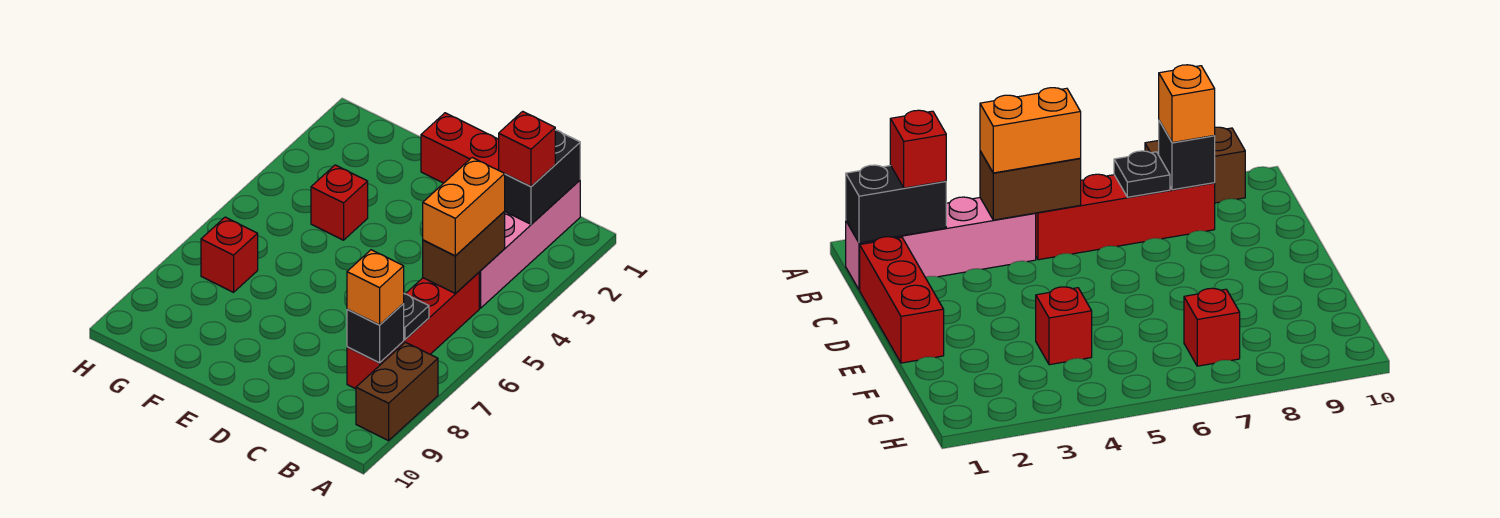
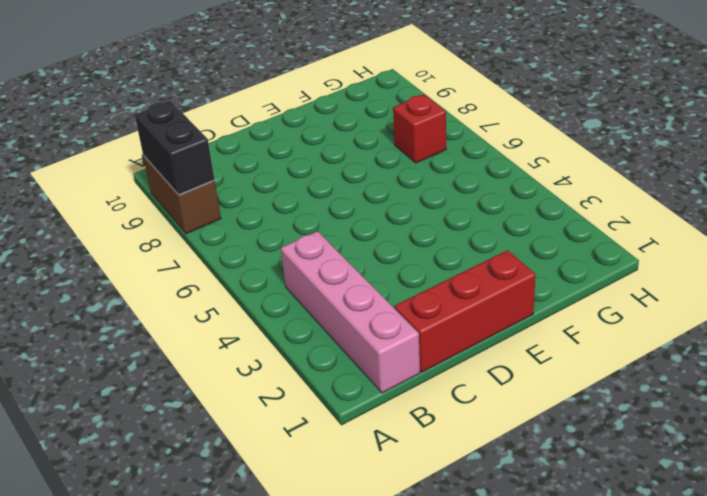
black 1x2 brick [135,101,214,195] -> black 1x2 brick moved to [505,130,580,224]
none -> red 1x4 brick [347,273,479,389]
none -> red 1x1 brick [311,165,368,240]
none -> brown 1x2 brick [423,211,505,294]

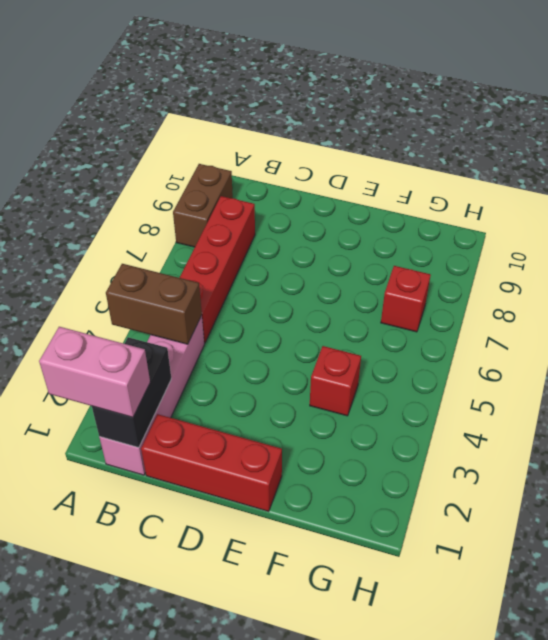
pink 1x2 brick [39,327,150,417] -> none
brown 1x2 brick [106,264,202,344] -> brown 1x2 brick turned to [423,211,505,294]
none -> black 1x1 plate [403,294,429,340]
none -> black 1x1 brick [347,304,404,363]
none -> red 1x1 brick [499,111,555,187]

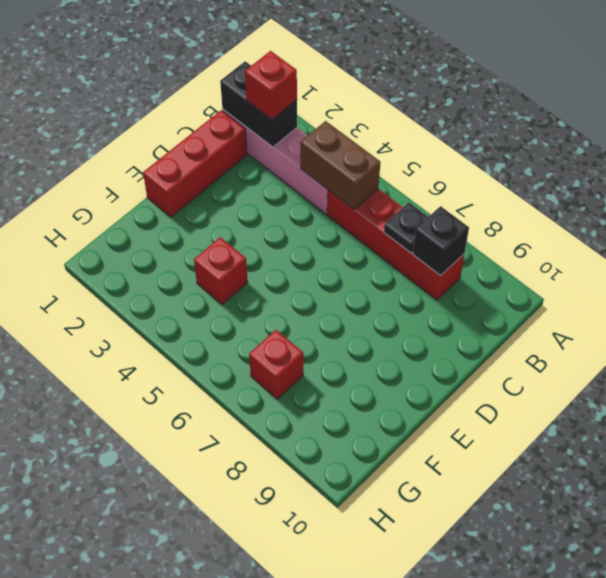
none -> brown 1x2 brick [356,342,438,441]
none -> orange 1x2 brick [423,158,505,256]
none -> orange 1x1 brick [347,250,404,325]

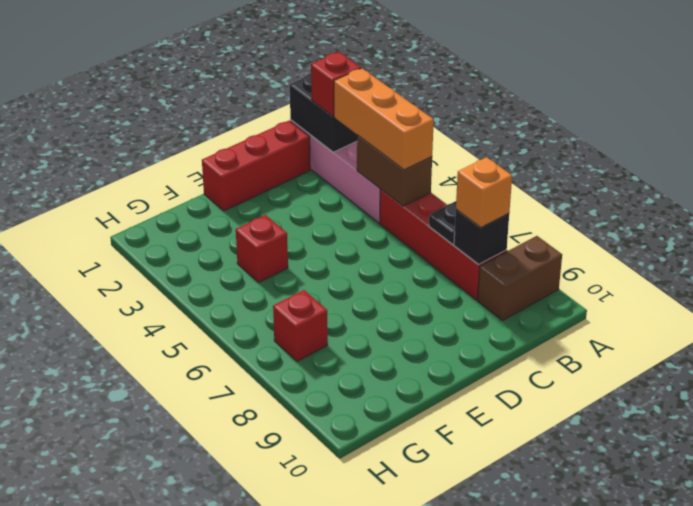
brown 1x2 brick [478,236,562,321] -> brown 1x2 brick turned to [356,342,438,441]
orange 1x3 brick [334,68,434,170] -> orange 1x2 brick [423,158,505,256]

